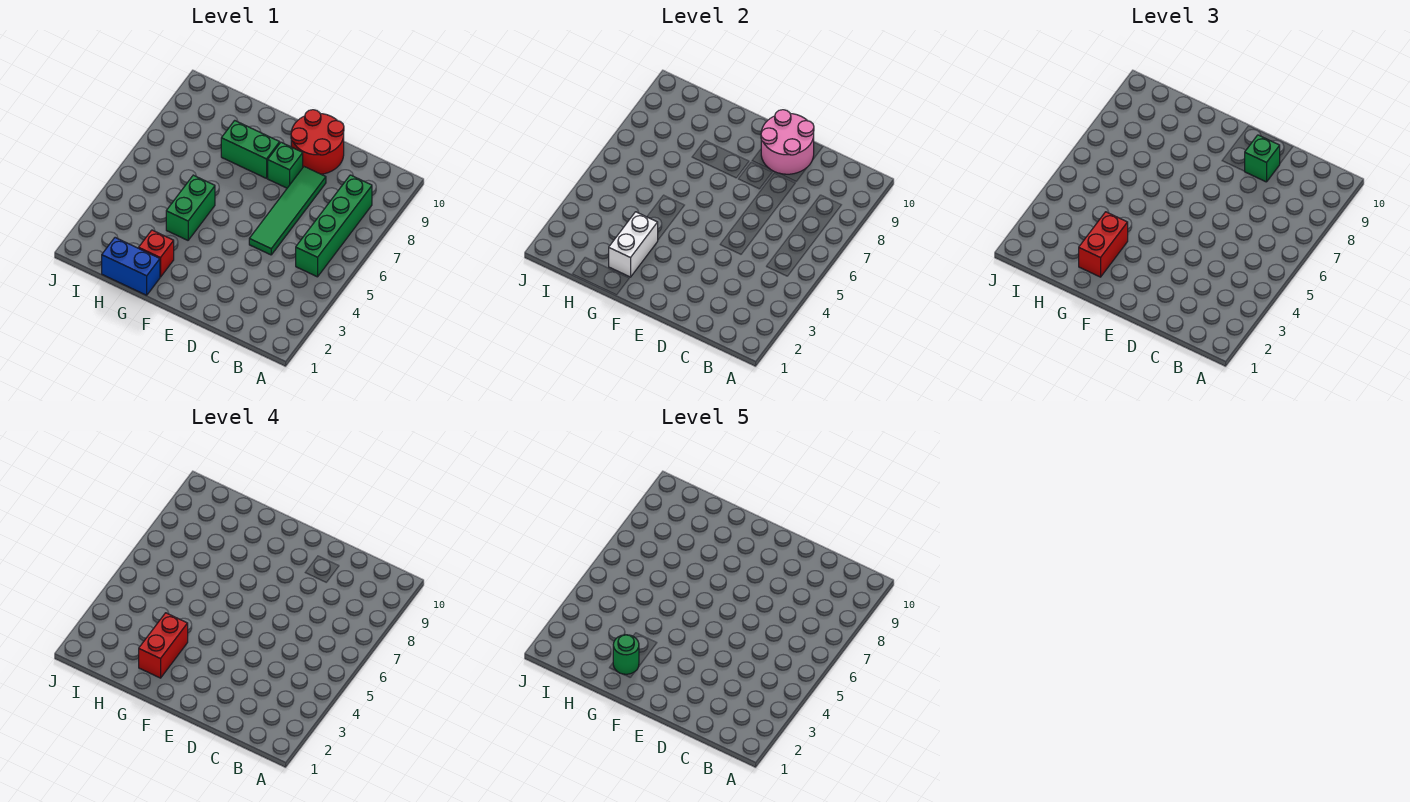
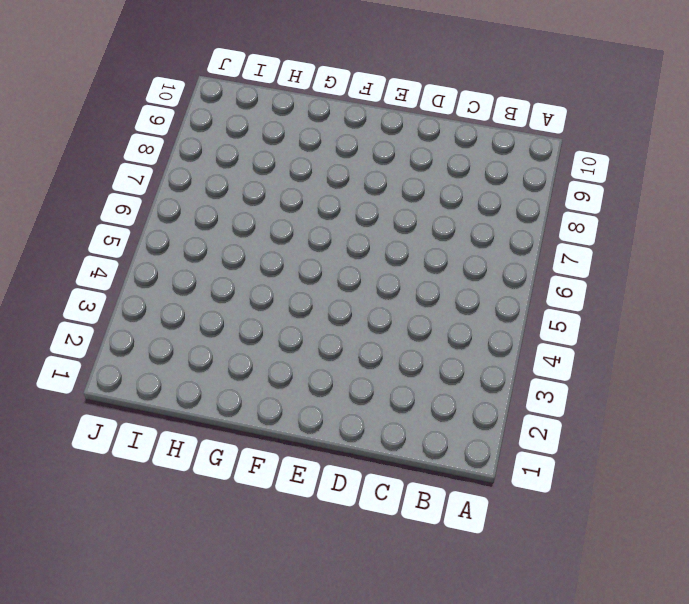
none -> green 1x4 brick [296,175,372,277]
none -> green 1x4 tile [249,167,326,255]
none -> red 2x2 round brick [291,110,344,174]

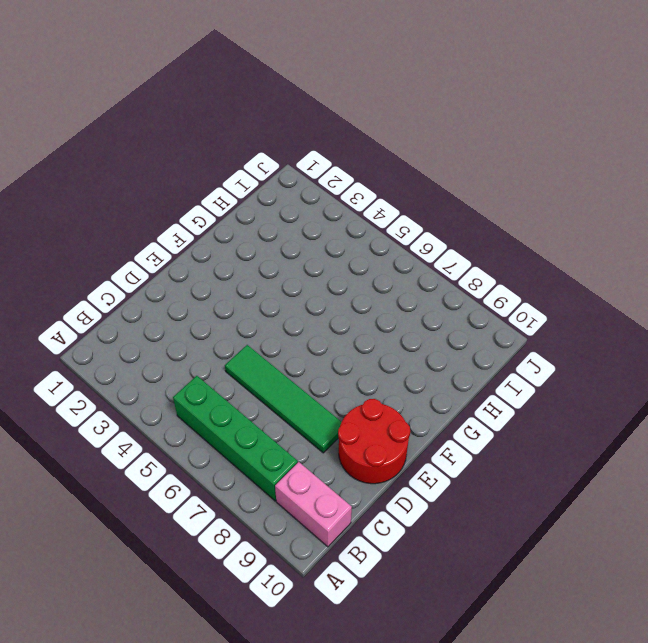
pink 1x2 brick [275,462,352,547] -> none
none -> green 1x1 brick [268,142,303,188]
none -> green 1x2 brick [221,120,280,178]
none -> blue 1x2 brick [102,238,160,295]

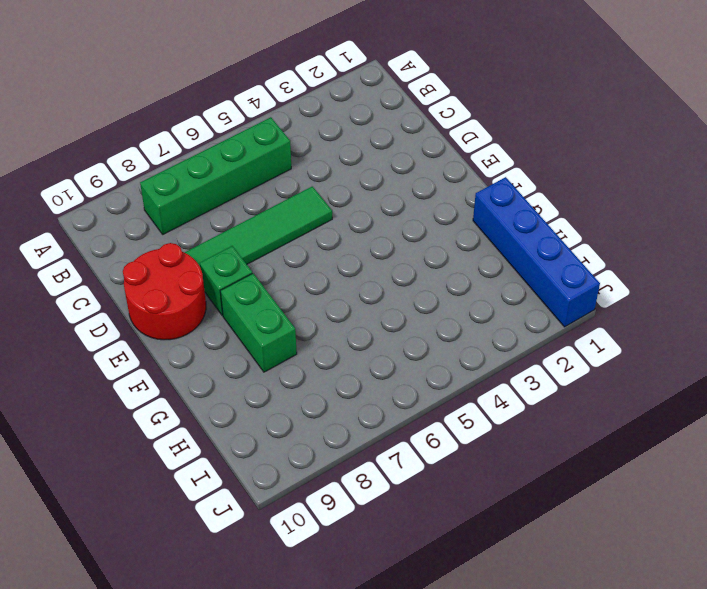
blue 1x4 brick [473,177,600,327] -> blue 1x2 brick [102,238,160,295]
none -> red 1x1 brick [139,230,174,277]
none -> green 1x2 brick [166,175,215,240]
none -> pink 2x2 round brick [761,110,814,174]

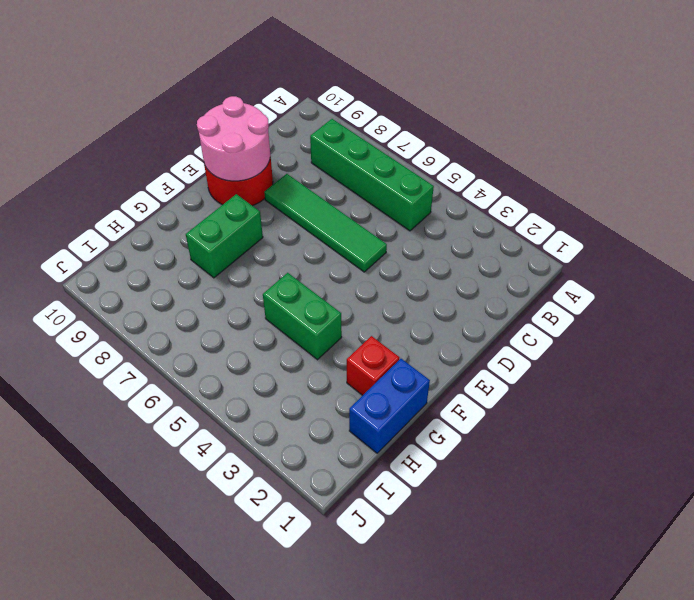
none -> green 1x1 brick [268,142,303,188]
none -> white 1x2 brick [609,212,658,277]
none -> green 1x1 brick [1245,135,1280,182]

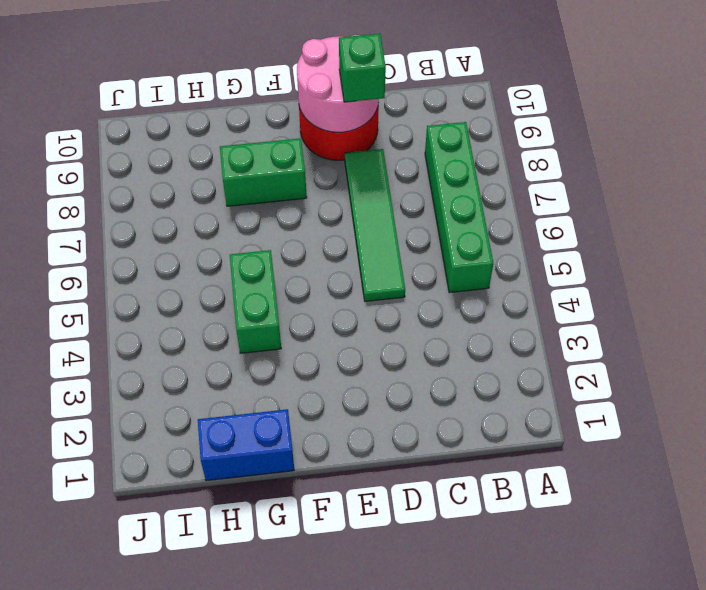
none -> green 1x1 brick [268,142,303,188]
none -> red 1x1 brick [139,230,174,277]
none -> white 1x2 brick [609,212,658,277]

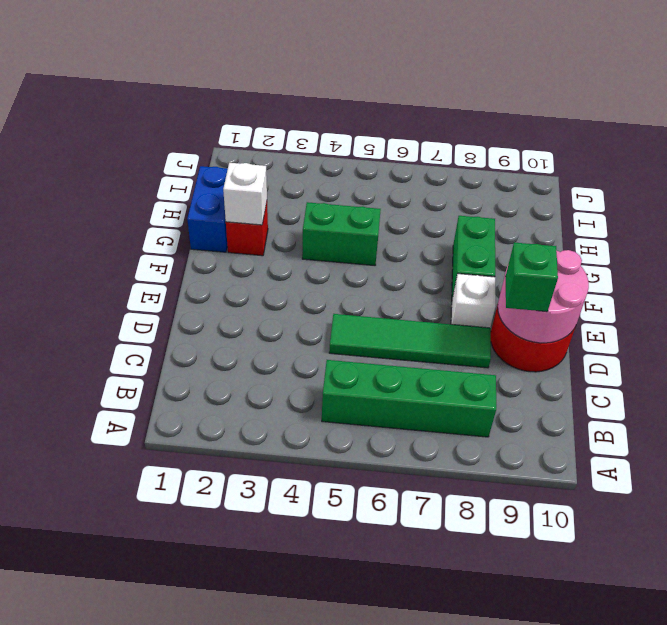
white 1x1 brick [451,274,496,328] -> green 1x1 brick [268,142,303,188]
white 1x1 brick [223,163,267,225] -> white 1x2 brick [609,212,658,277]
none -> red 1x2 brick [1079,212,1128,277]
none -> red 1x2 brick [139,613,188,678]
none -> green 1x1 round brick [613,635,639,674]

